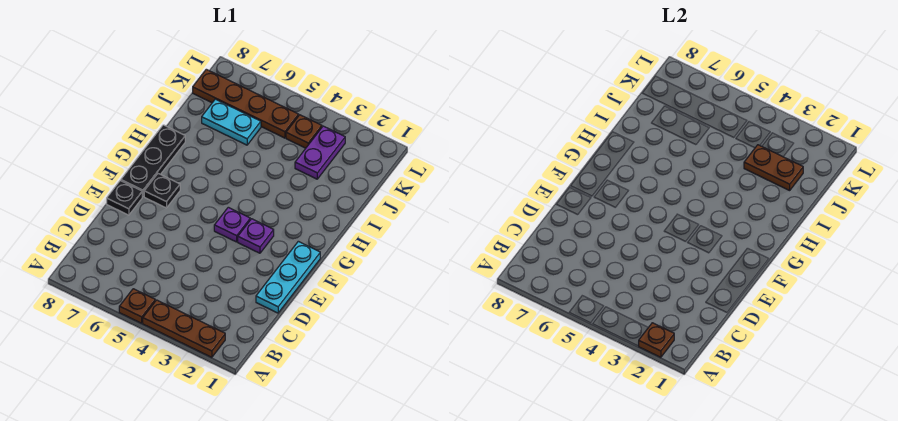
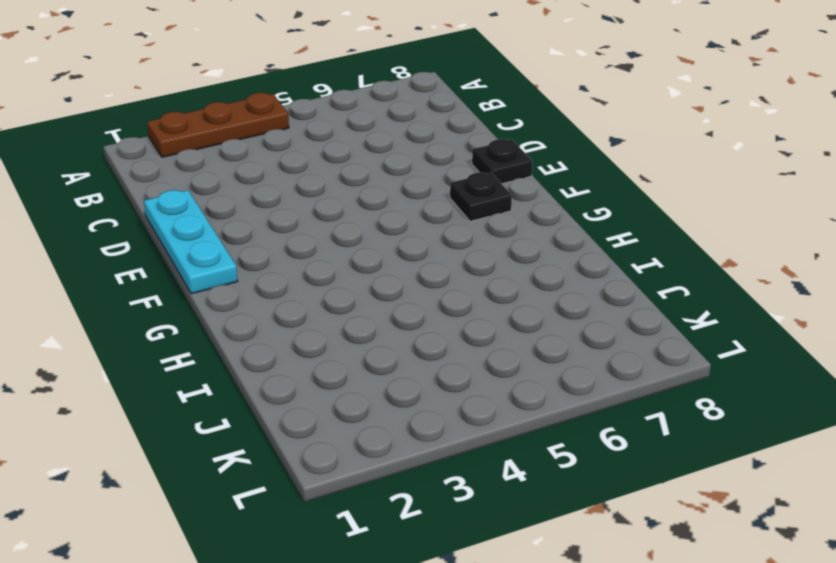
none -> brown 1x1 plate [119,289,155,323]
none -> purple 1x1 plate [238,219,274,253]
none -> purple 1x1 plate [214,207,250,242]

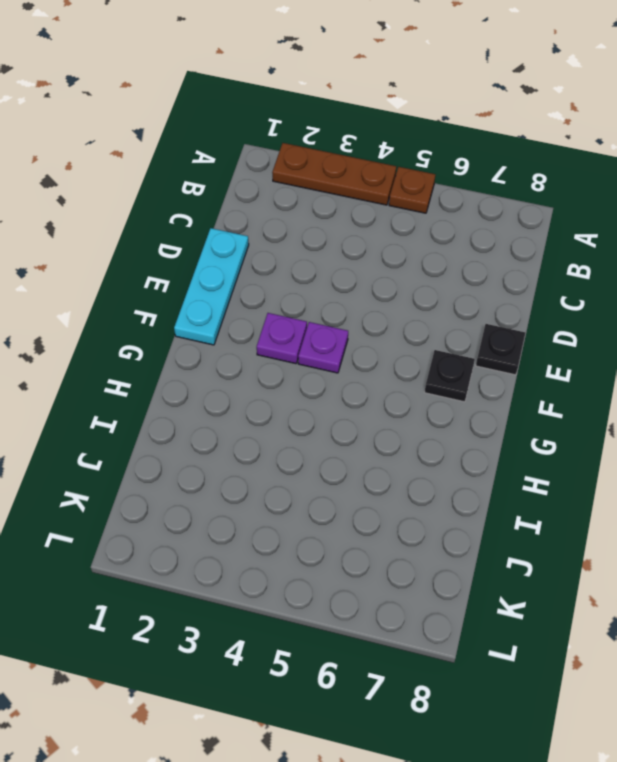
none -> black 1x3 plate [121,125,185,196]
none -> purple 1x2 plate [295,126,345,179]
none -> cyan 1x2 plate [202,99,261,145]

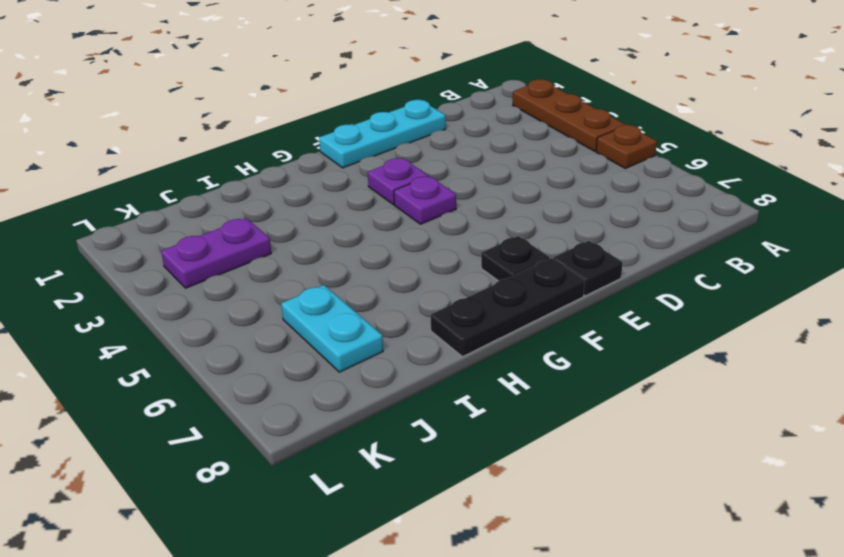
none -> brown 1x1 plate [286,115,322,148]
none -> brown 1x4 plate [193,69,299,138]
none -> brown 1x1 plate [639,323,674,357]

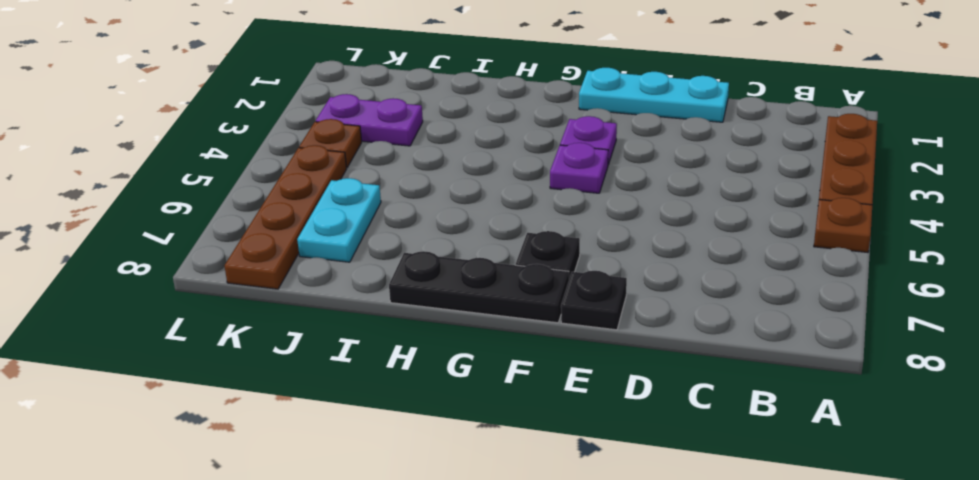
none -> brown 1x1 plate [639,323,674,357]
none -> brown 1x2 plate [744,145,803,191]

